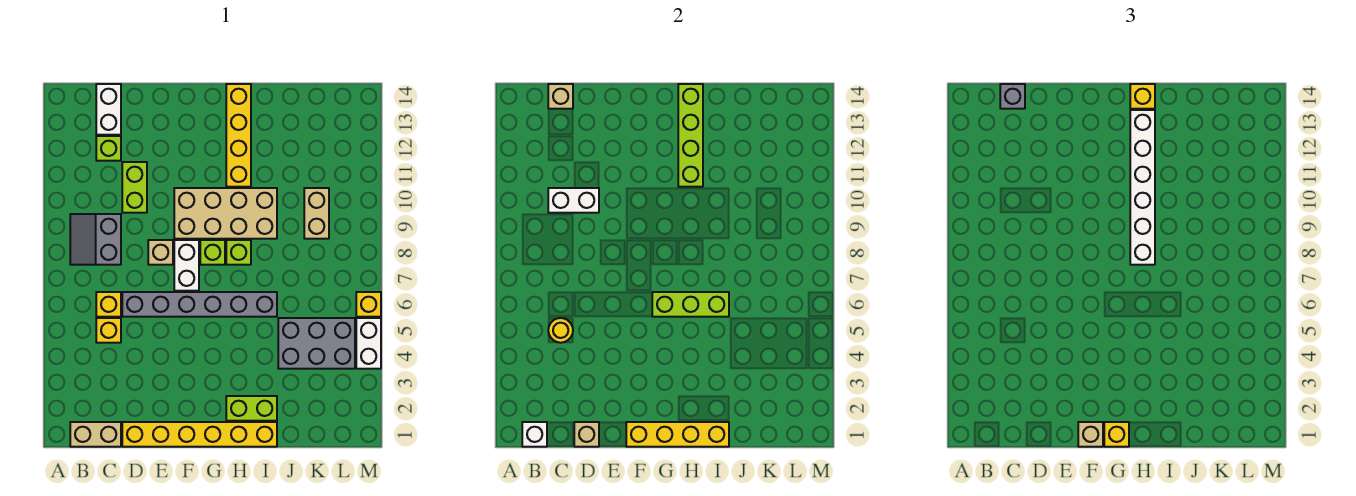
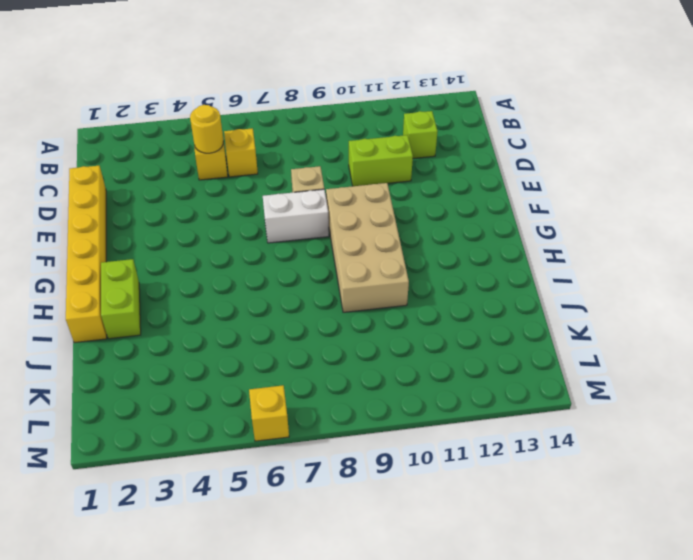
none -> tan 1x2 brick [70,422,121,447]
none -> grey 2x2 slope [70,214,121,265]
none -> white 1x2 brick [96,84,121,135]
none -> grey 1x6 brick [122,292,277,317]

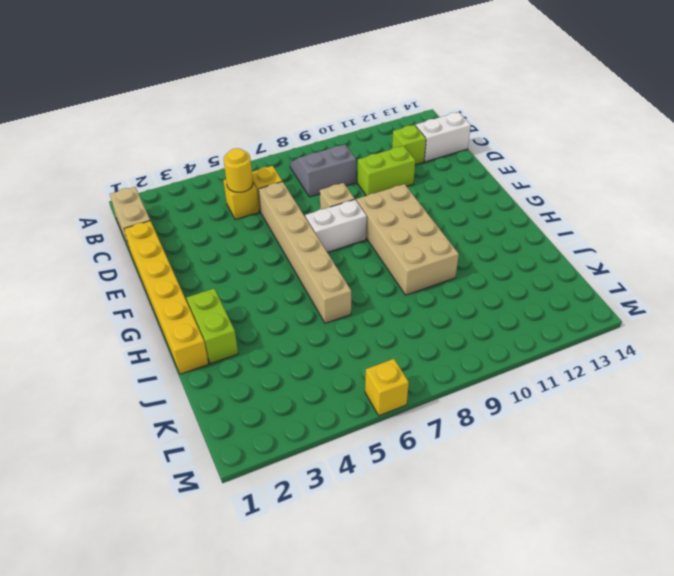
tan 1x6 brick [259,182,351,323] -> grey 1x6 brick [122,292,277,317]
none -> lime 1x1 brick [200,240,225,265]
none -> lime 1x1 brick [226,240,251,265]
none -> yellow 1x4 brick [226,84,251,187]
none -> grey 2x3 brick [278,318,355,369]

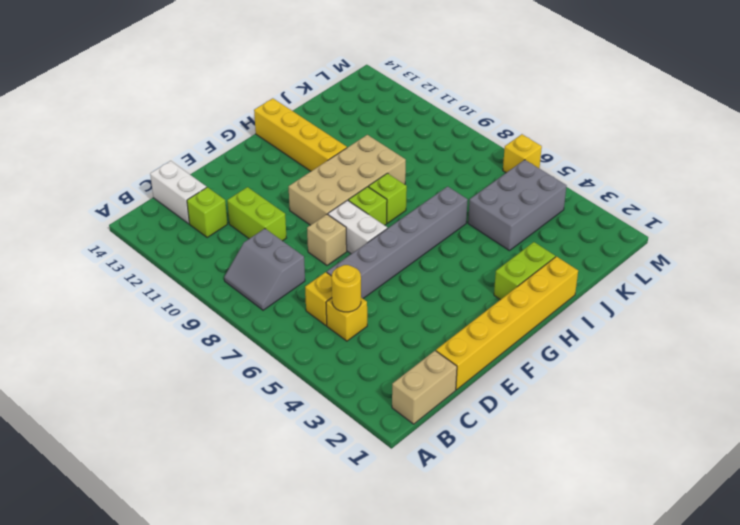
none -> tan 1x2 brick [304,188,329,239]
none -> white 1x2 brick [356,318,381,369]
none -> white 1x1 brick [522,422,547,447]
none -> white 1x2 brick [548,188,599,213]

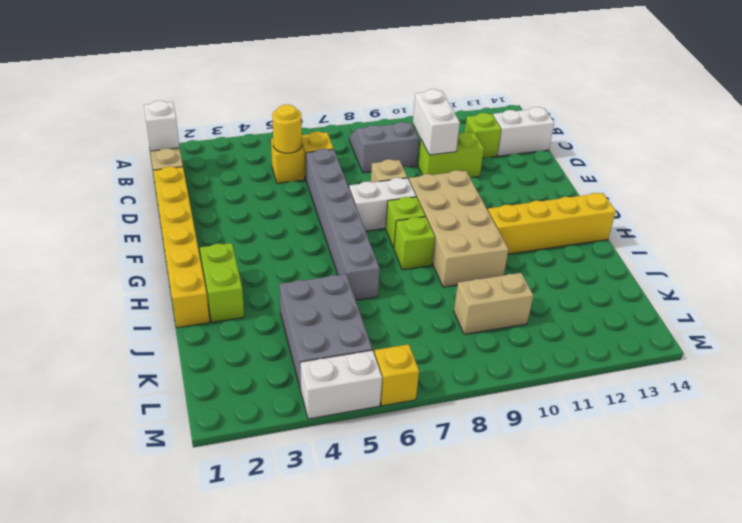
none -> tan 1x1 brick [548,84,573,109]
none -> tan 1x1 brick [574,422,599,447]
none -> yellow 1x4 brick [626,422,729,447]
none -> lime 1x3 brick [652,292,729,317]

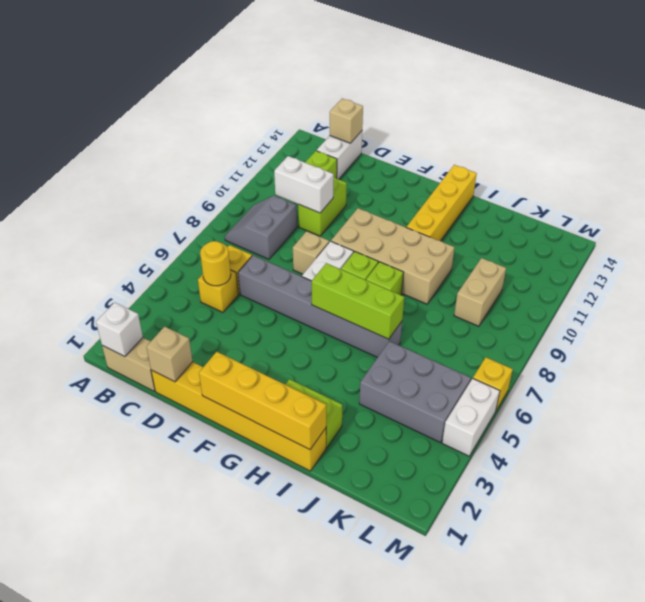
none -> lime 1x4 brick [678,84,703,187]
none -> grey 1x1 brick [1000,84,1025,109]
none -> tan 1x1 brick [1078,422,1103,447]
none -> yellow 1x1 brick [1104,422,1129,447]

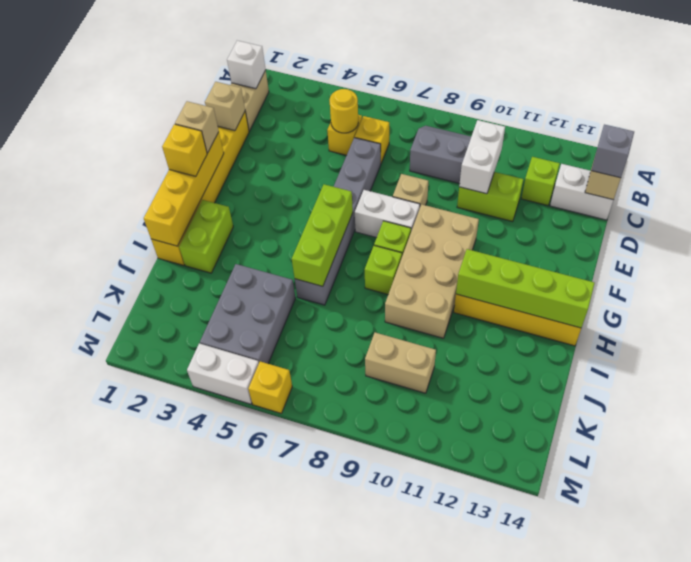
none -> white 1x6 brick [1130,110,1155,265]
none -> yellow 1x1 brick [1130,84,1155,109]

